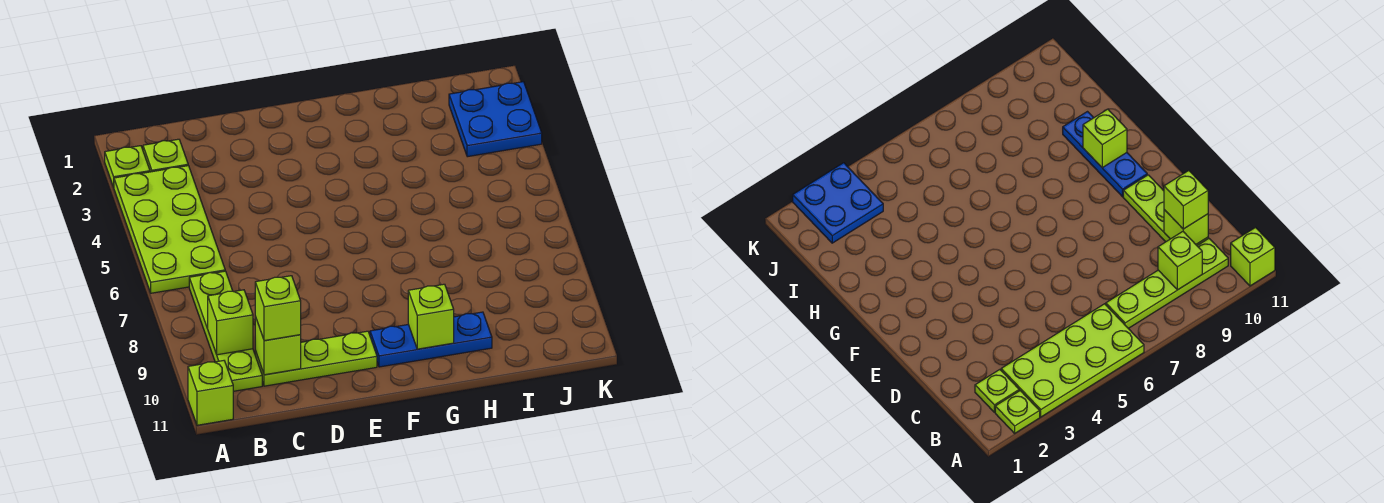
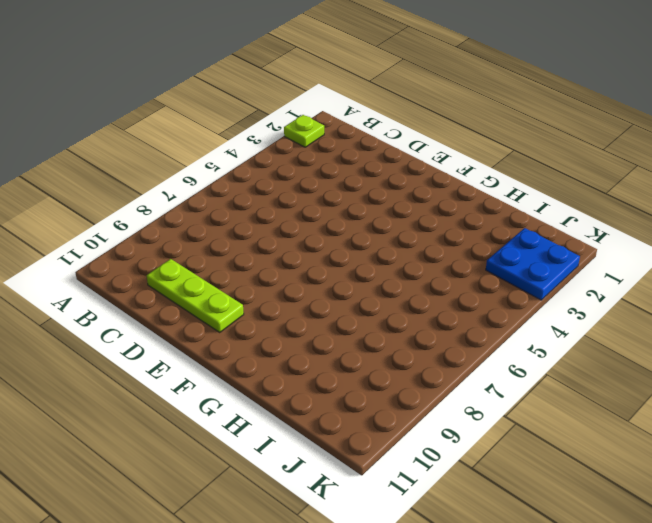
none -> lime 2x4 plate [114,166,225,293]
none -> lime 1x1 brick [188,361,233,425]
none -> lime 1x1 plate [143,139,188,172]

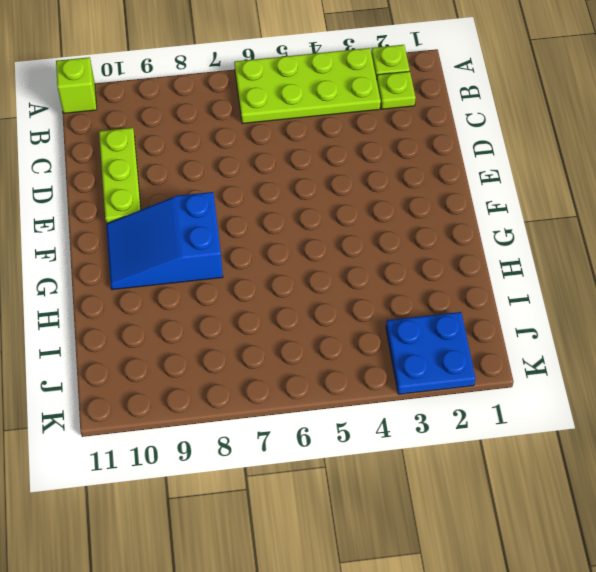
blue 2x3 slope [106,192,223,290] -> blue 1x3 plate [370,312,492,367]
none -> lime 1x4 plate [189,271,262,391]
none -> lime 1x1 brick [208,290,253,355]
none -> lime 1x1 brick [255,317,301,375]

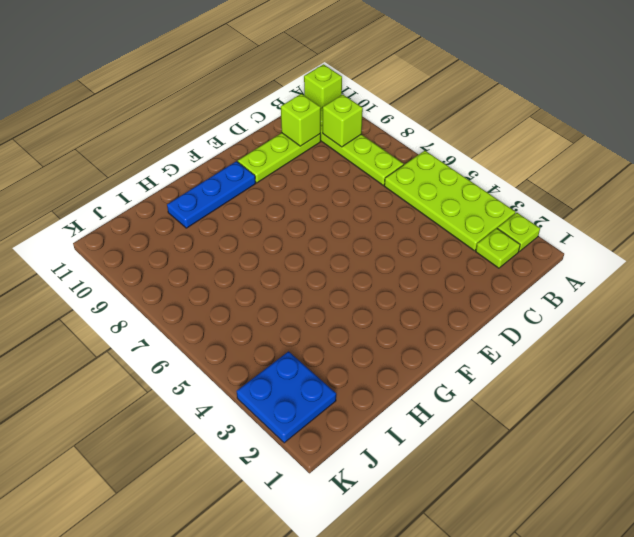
none -> lime 1x1 brick [408,284,454,349]
none -> lime 1x1 brick [255,276,301,341]

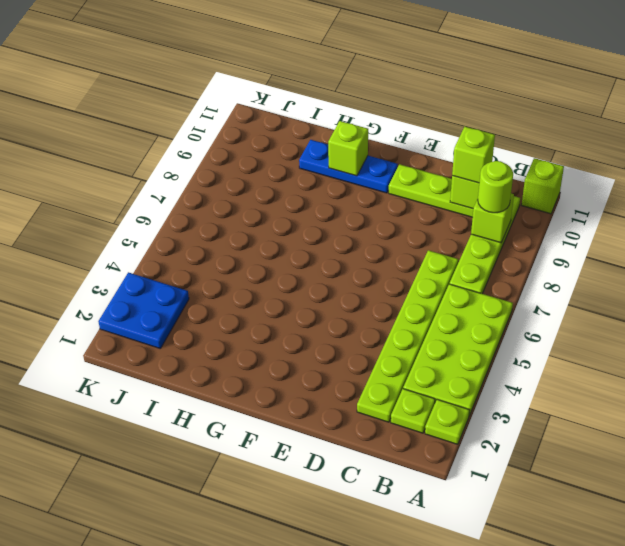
lime 1x1 round brick [478,161,513,213] -> none
lime 1x6 plate [357,250,458,422] -> none

